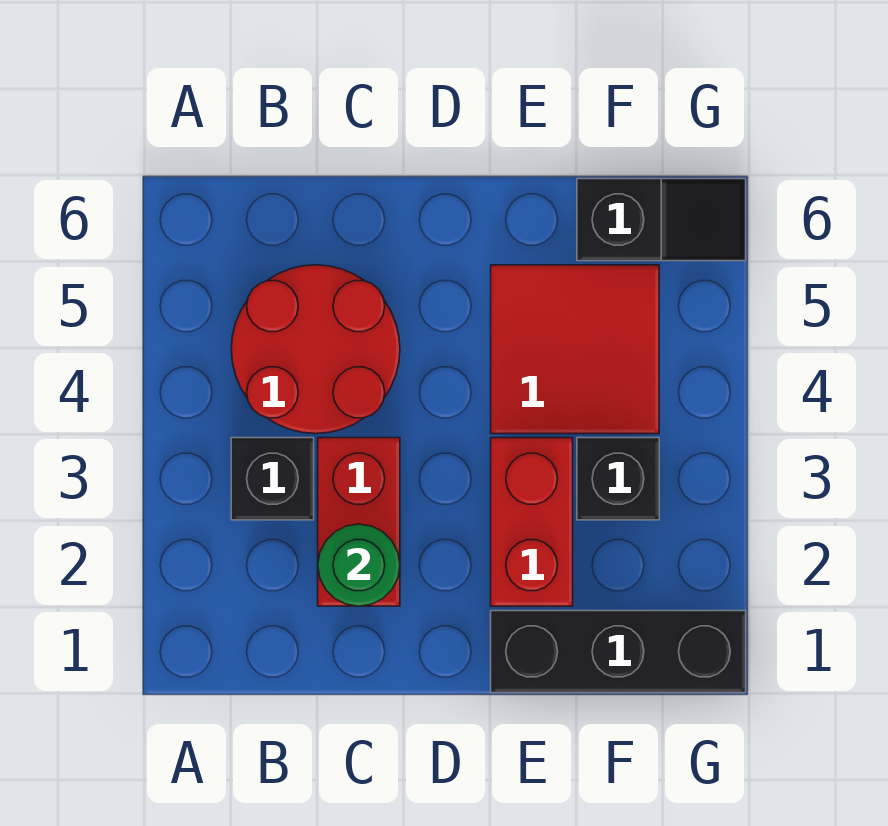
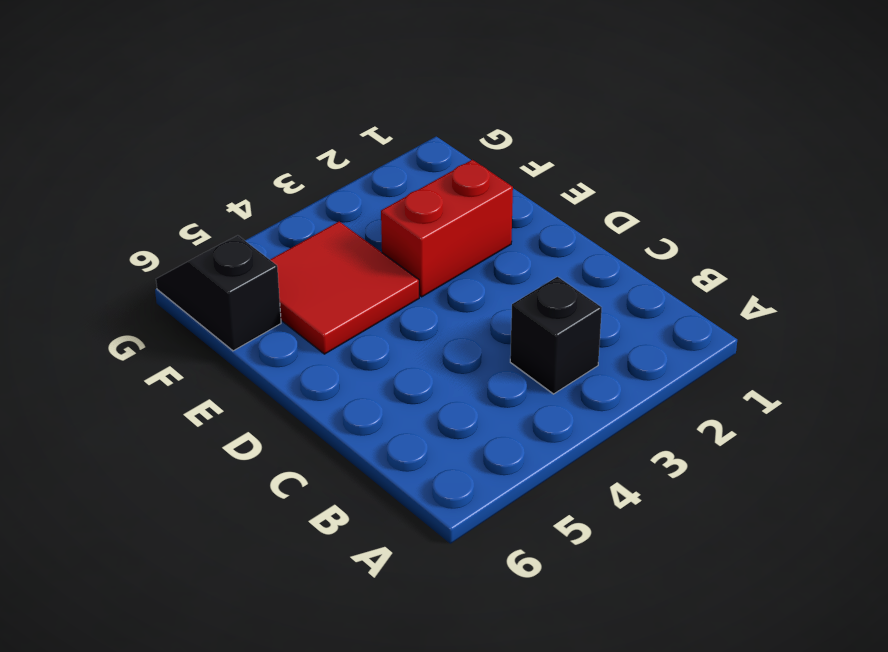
none -> red 2x2 round brick [231,265,400,434]
none -> red 1x2 brick [318,438,400,606]

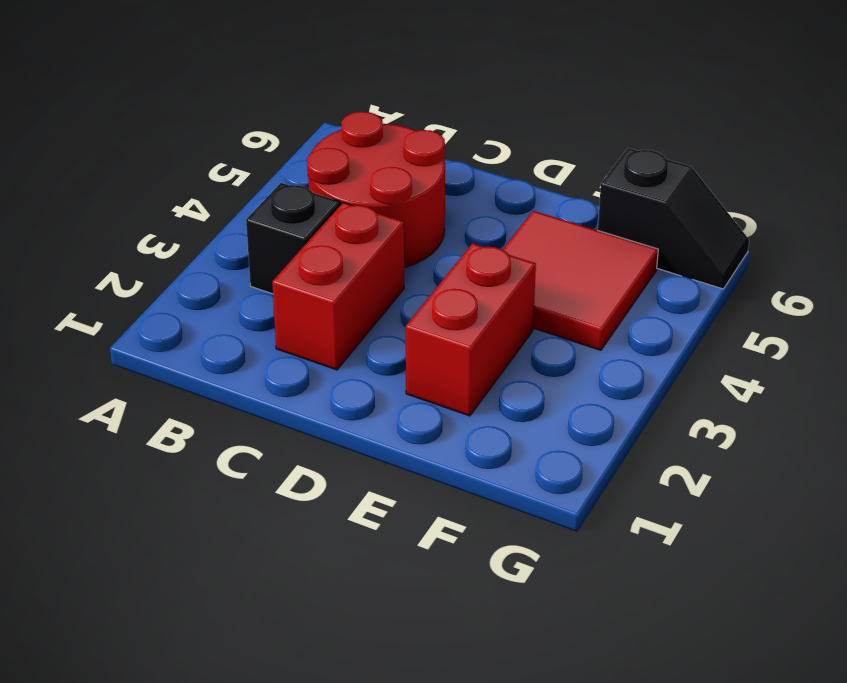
none -> black 1x3 brick [491,611,746,693]
none -> black 1x1 brick [577,438,659,520]

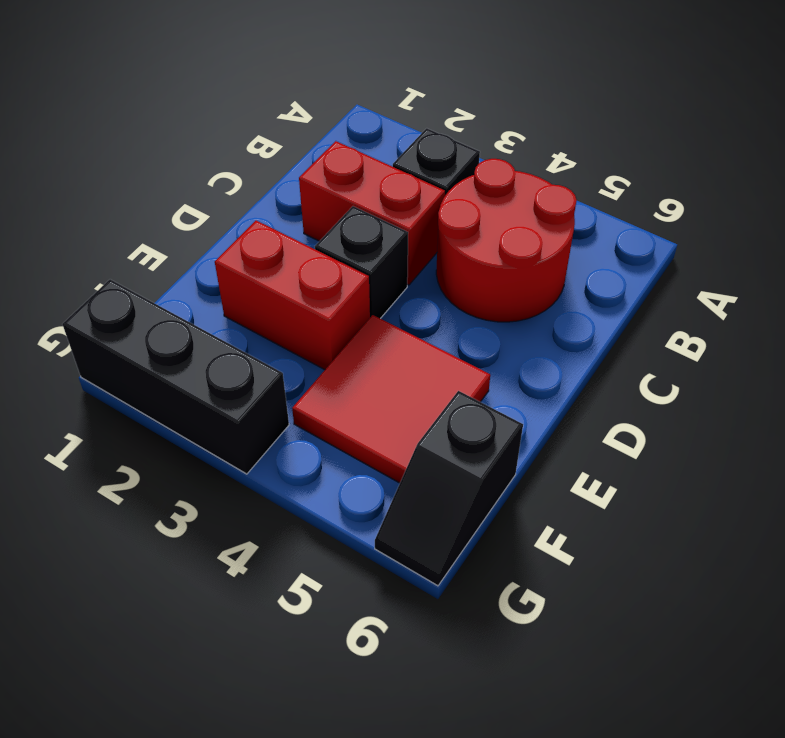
black 1x1 brick [315,206,408,319] -> black 1x1 brick moved to [577,438,659,520]
black 1x3 brick [62,279,289,474] -> black 1x3 brick turned to [491,611,746,693]
none -> green 1x1 round brick [318,524,400,606]

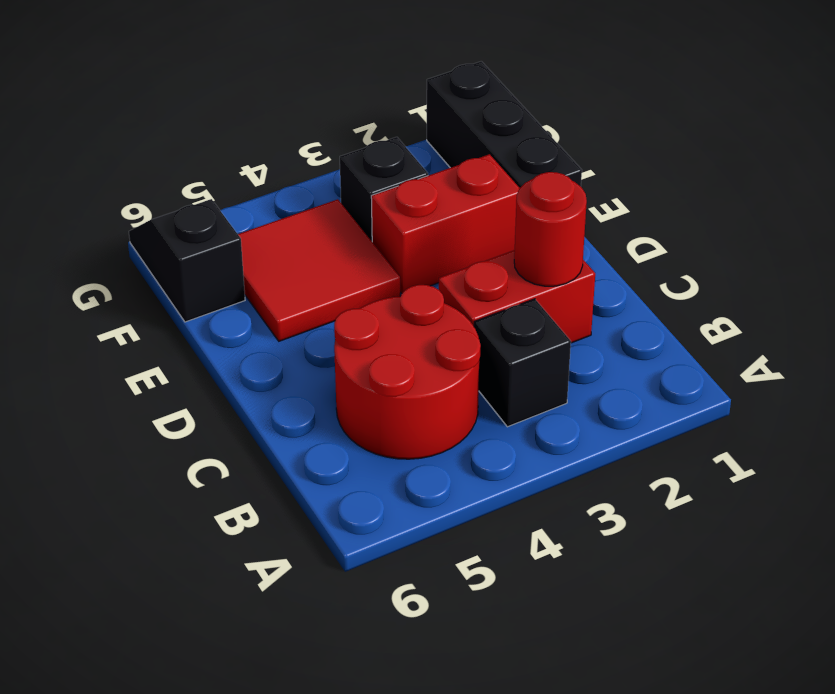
red 1x1 round brick [514,172,587,286] -> green 1x1 round brick [318,524,400,606]

